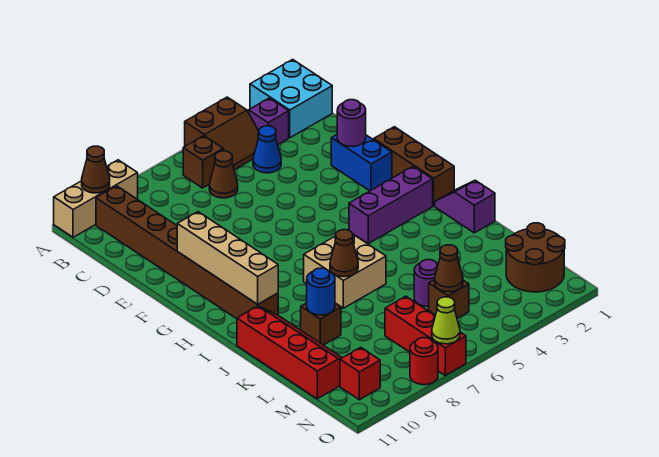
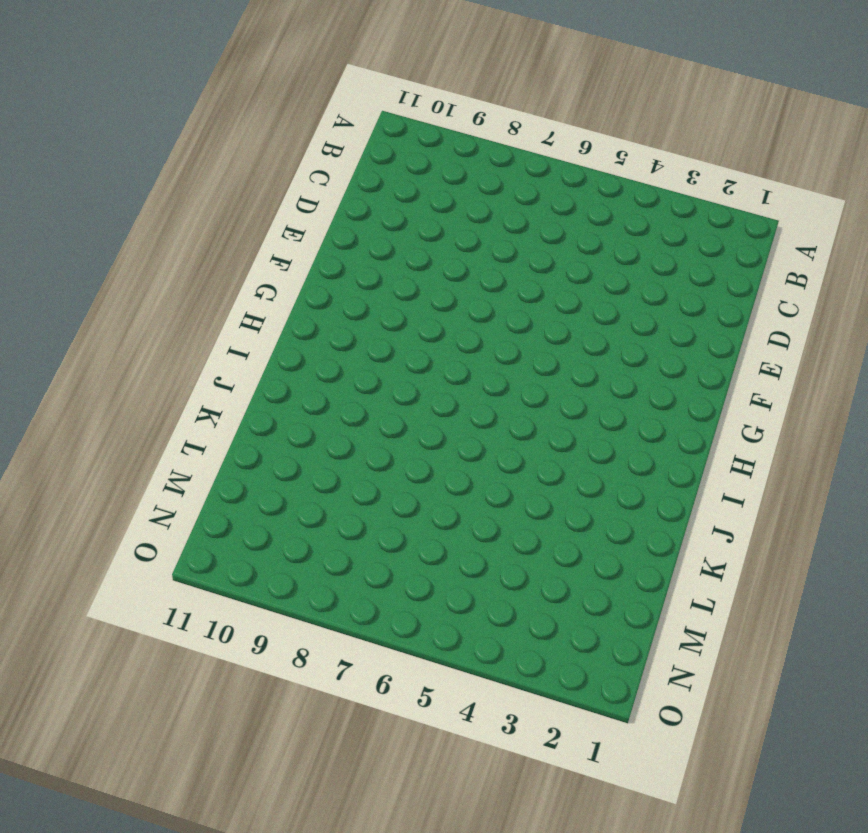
none -> cyan 2x2 brick [250,59,332,138]
none -> brown 2x2 slope [185,97,259,170]
none -> tan 1x3 brick [54,160,138,237]

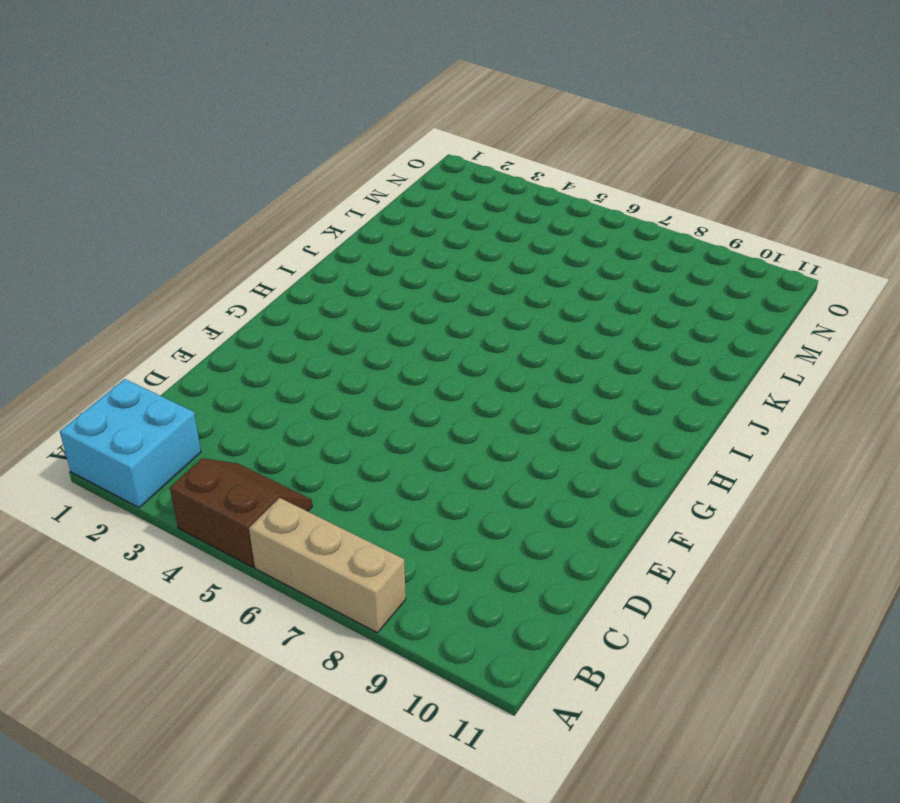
tan 1x3 brick [249,498,406,633] -> tan 1x3 brick moved to [54,160,138,237]
none -> purple 1x1 brick [249,98,289,144]
none -> brown 1x1 brick [183,136,223,188]
none -> brown 1x8 brick [96,186,278,319]

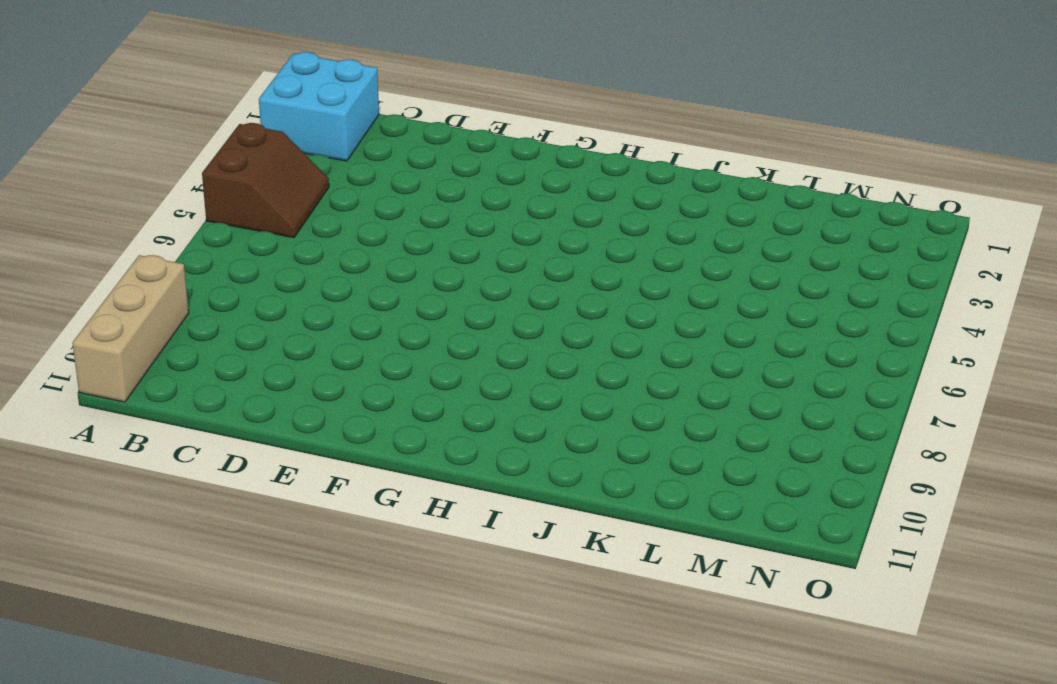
none -> purple 1x1 brick [249,98,289,144]
none -> brown 1x1 brick [183,136,223,188]
none -> brown 1x8 brick [96,186,278,319]

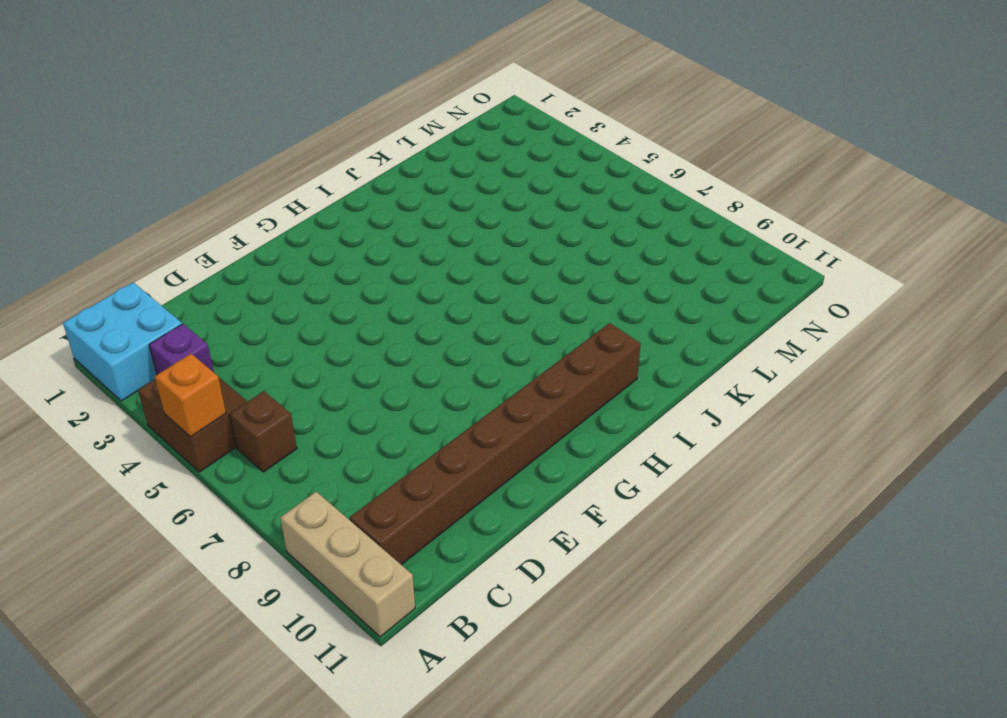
orange 1x1 brick [155,354,226,437] -> none
none -> blue 1x1 cone [253,126,281,173]
none -> brown 1x1 cone [209,151,238,198]
none -> blue 1x2 brick [331,135,392,191]

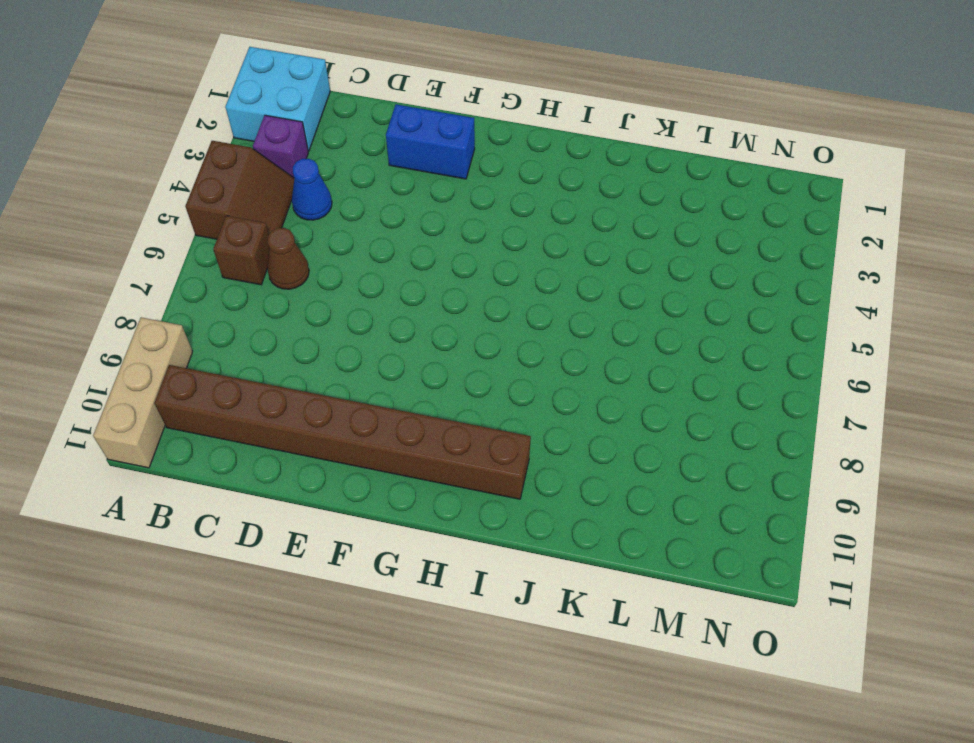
none -> brown 1x3 brick [374,127,454,206]
none -> purple 1x3 brick [349,166,433,244]
none -> purple 1x2 slope [435,180,495,233]

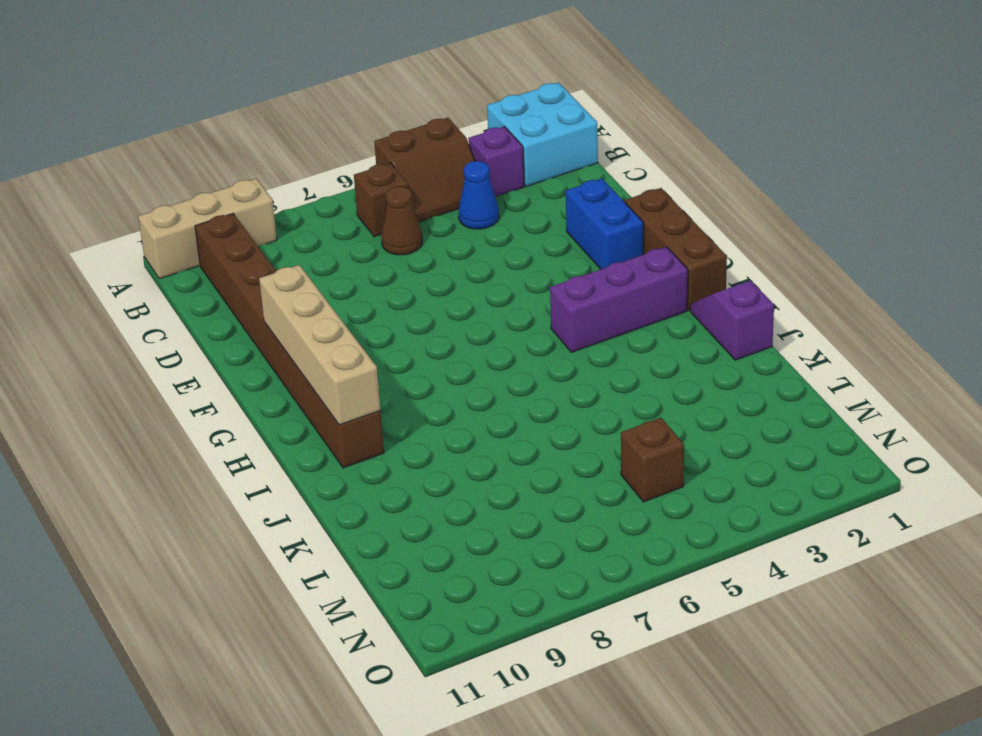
none -> tan 2x2 brick [304,235,386,308]
none -> red 2x4 slope [237,306,342,399]
none -> brown 1x1 brick [301,303,341,345]

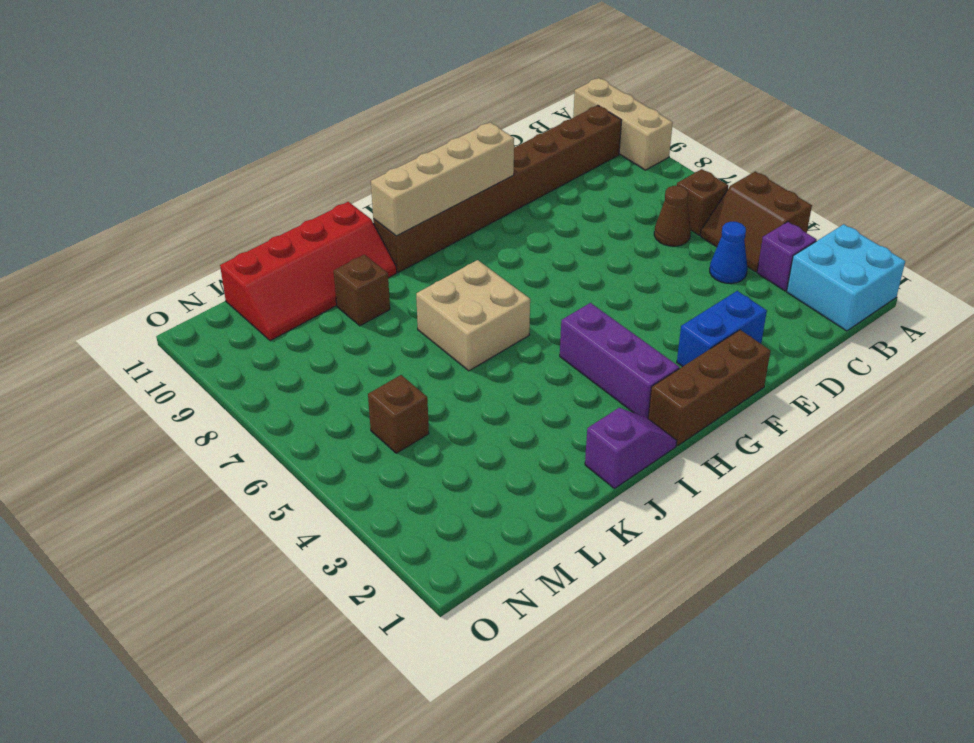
none -> purple 1x1 round brick [414,260,438,307]
none -> brown 2x2 round brick [506,223,565,292]
none -> red 1x3 brick [385,296,466,375]

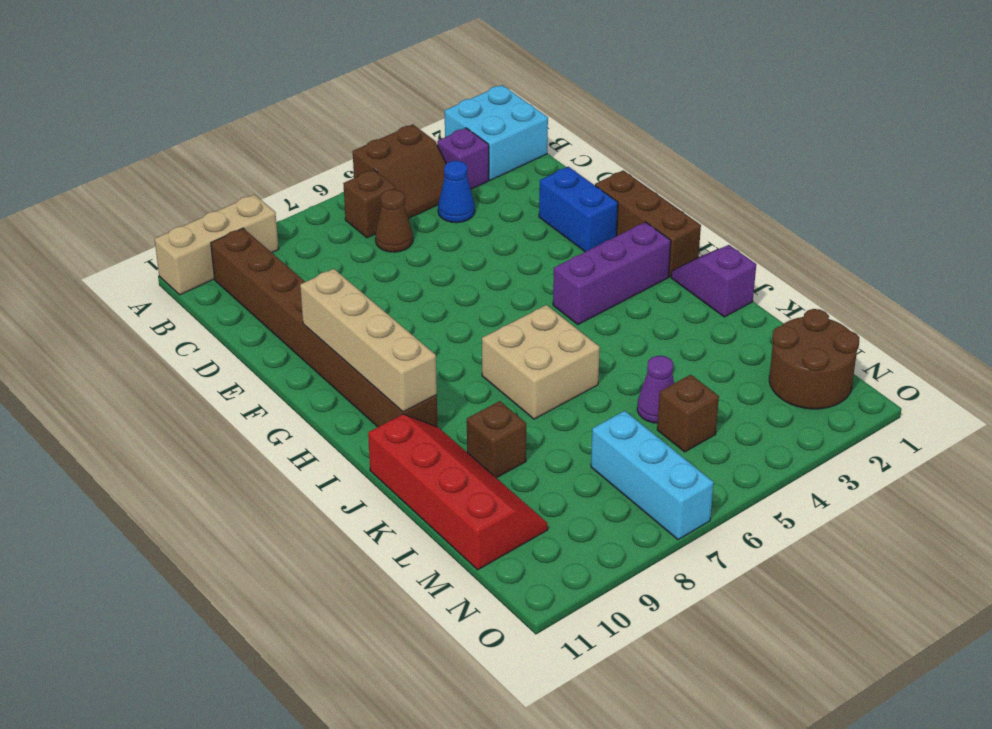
purple 1x1 cone [637,356,674,423] -> purple 1x1 round brick [414,260,438,307]
cyan 1x3 brick [591,411,714,540] -> red 1x3 brick [385,296,466,375]
none -> red 1x1 brick [340,347,380,400]
none -> red 1x1 round brick [410,338,438,385]
none -> brown 1x1 cone [82,146,110,193]

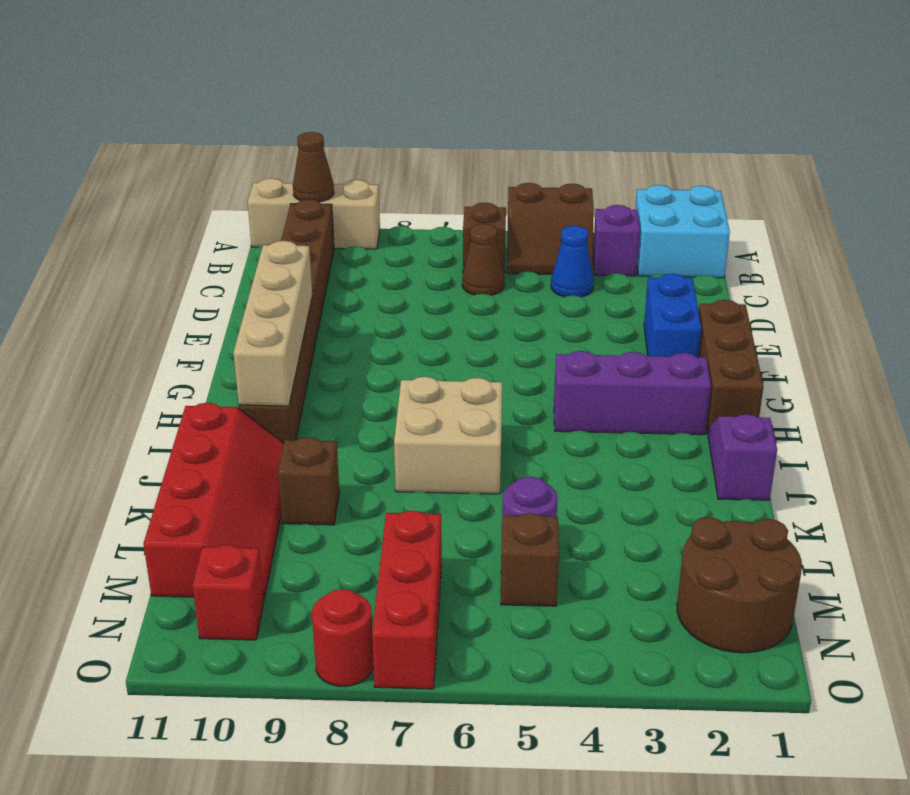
none -> purple 1x1 round brick [337,100,366,147]
none -> brown 1x1 cone [330,230,358,277]
none -> blue 1x1 round brick [307,268,335,315]

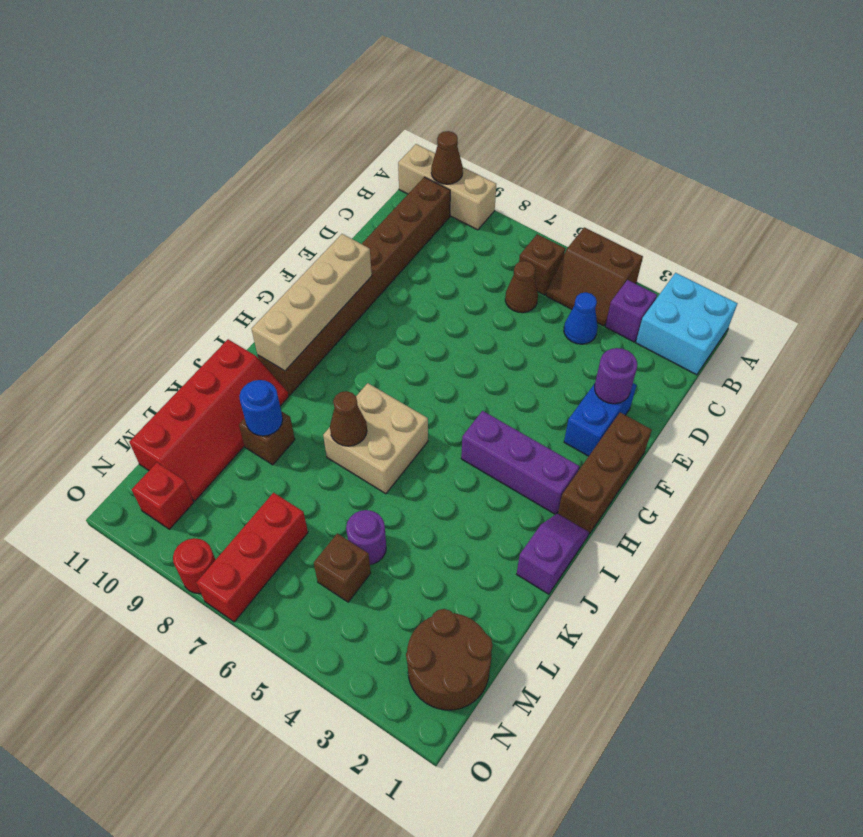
none -> brown 1x1 cone [435,245,463,292]
none -> lime 1x1 cone [432,297,460,344]

